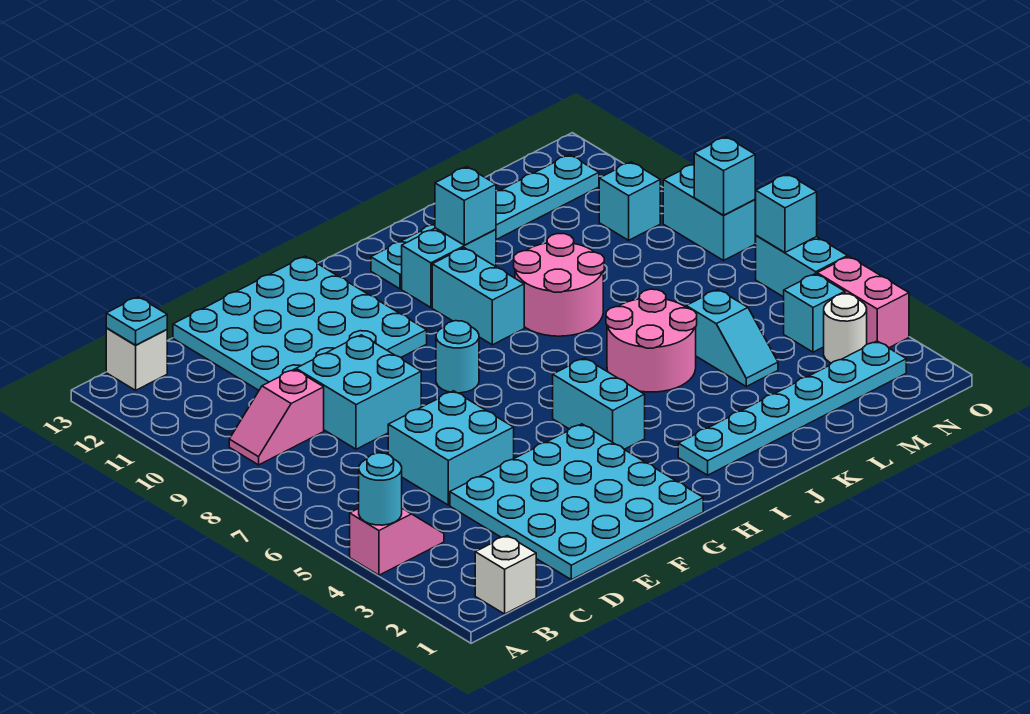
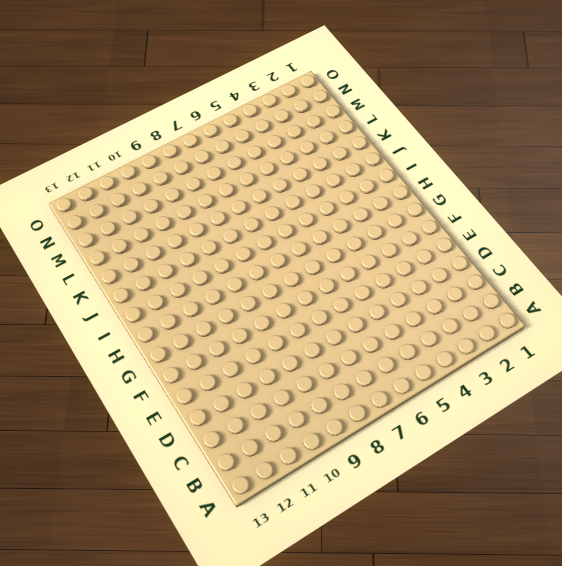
none -> pink 1x2 slope [350,508,444,575]
none -> white 1x1 brick [475,536,536,614]
none -> pink 1x2 slope [229,369,324,465]

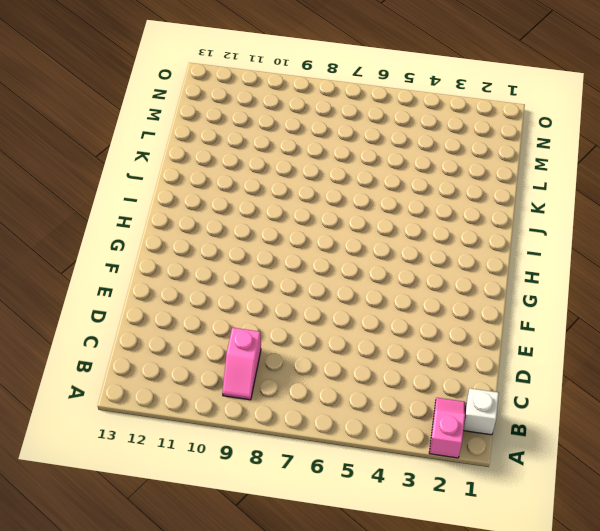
pink 1x2 slope [429,398,465,458] -> pink 1x2 slope moved to [350,508,444,575]
none -> white 1x1 brick [106,328,167,390]
none -> cyan 4x4 plate [450,424,703,580]
none -> cyan 2x2 brick [388,391,514,505]

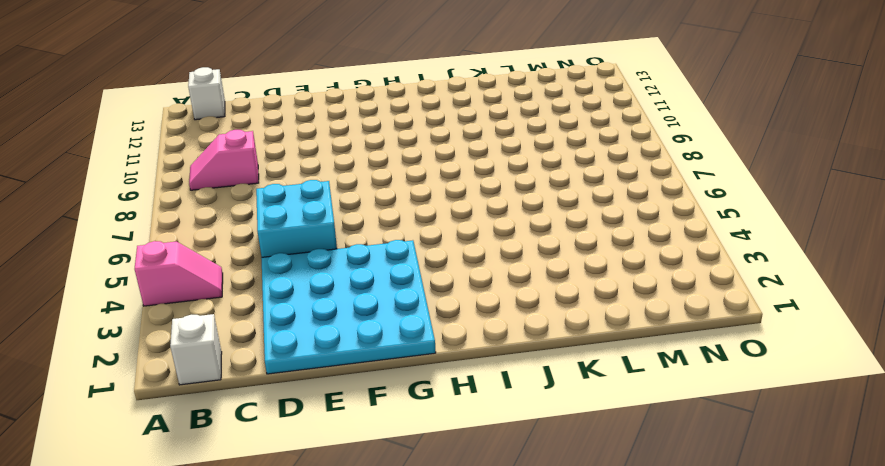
none -> cyan 2x2 brick [296,335,421,449]
none -> cyan 4x4 plate [173,256,427,390]
none -> cyan 1x1 round brick [436,321,479,393]

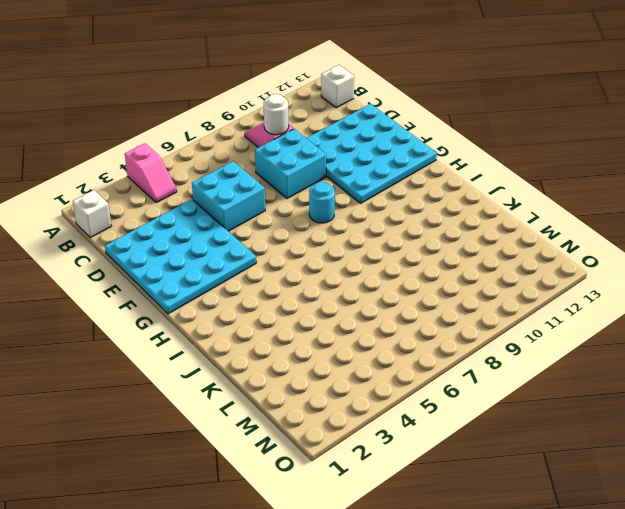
white 1x1 round brick [264,94,289,135] -> white 1x1 round brick moved to [824,294,867,363]
none -> cyan 1x2 brick [553,358,645,449]
none -> cyan 1x6 plate [678,341,906,475]
none -> cyan 1x2 brick [432,248,524,345]

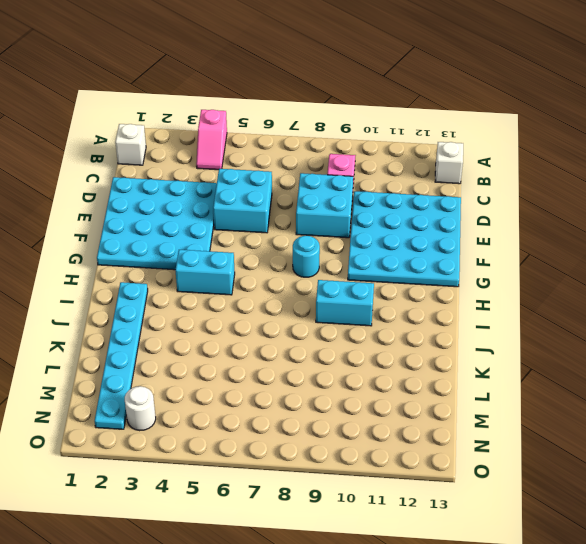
none -> cyan 1x2 brick [402,228,496,308]
none -> cyan 1x6 plate [371,155,599,289]
none -> pink 2x2 round brick [606,289,697,392]

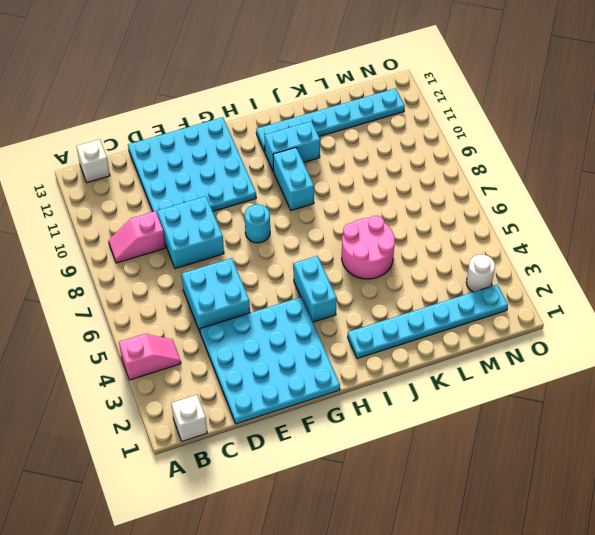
none -> pink 2x2 round brick [514,234,604,336]
none -> cyan 1x2 slope [686,289,778,386]
none -> cyan 1x1 brick [784,274,845,352]

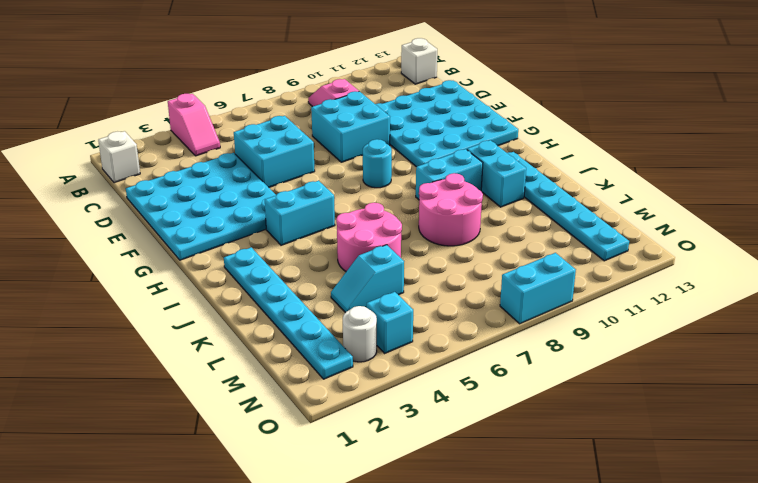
none -> cyan 1x1 brick [599,162,660,240]
none -> pink 1x2 brick [817,257,909,348]
none -> cyan 1x2 brick [755,235,848,297]

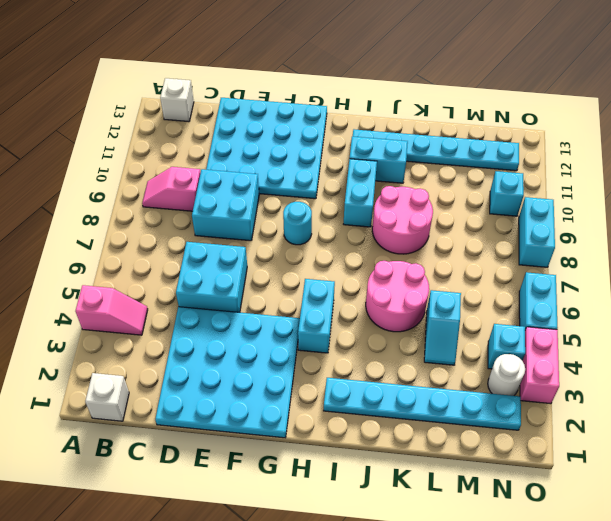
none -> cyan 1x1 round brick [359,453,402,525]
none -> cyan 1x1 plate [106,297,167,345]
none -> cyan 1x1 brick [435,167,496,245]

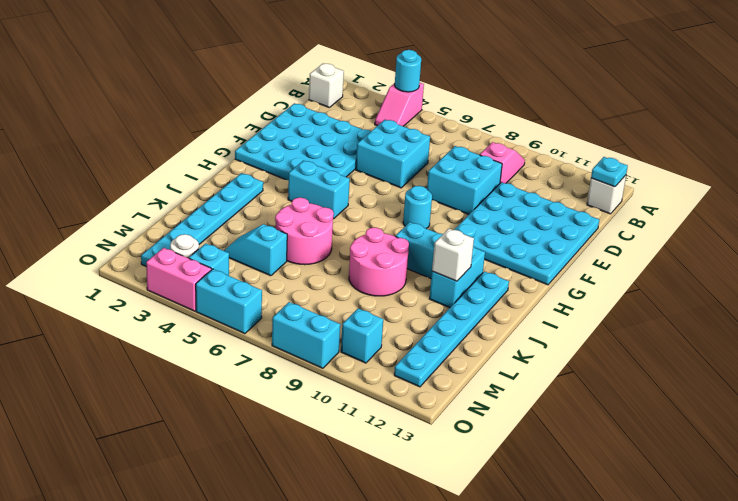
white 1x1 brick [432,229,474,281] -> cyan 1x1 brick [435,167,496,245]
none -> cyan 1x1 brick [756,174,817,252]
none -> cyan 1x1 brick [694,137,755,215]

